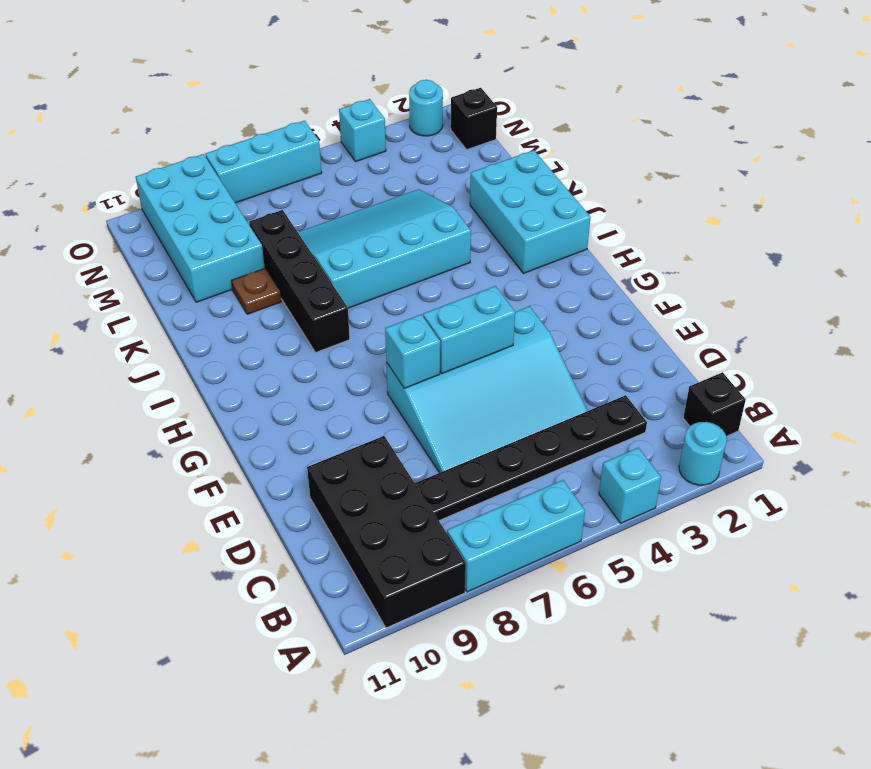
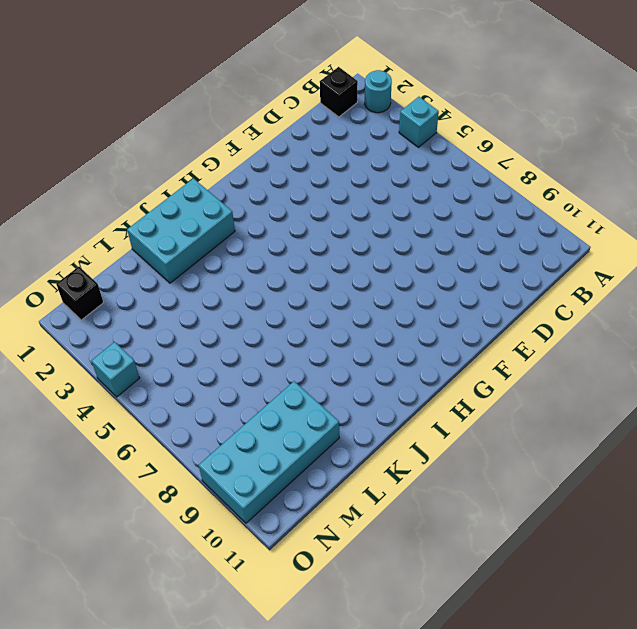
none -> cyan 1x3 brick [447,480,585,592]
none -> black 2x4 brick [307,436,466,628]
none -> black 1x6 plate [415,395,647,520]

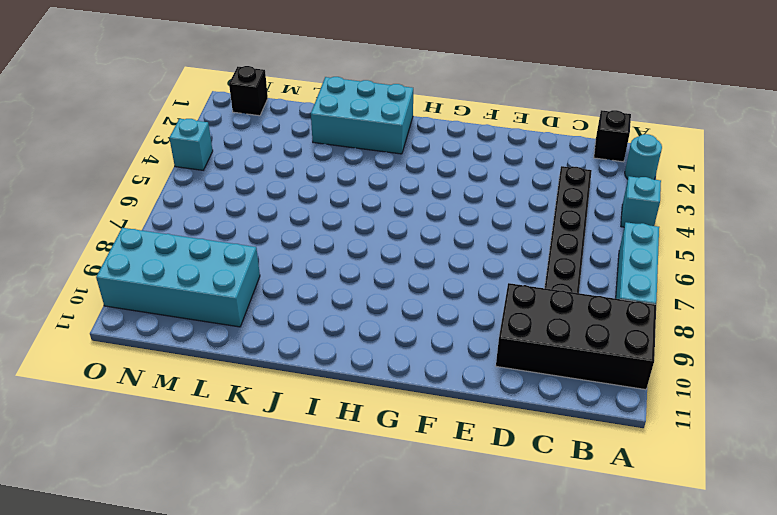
none -> cyan 3x4 slope [386,306,588,473]
none -> black 1x4 brick [249,210,350,353]
none -> cyan 3x4 slope [298,189,471,308]

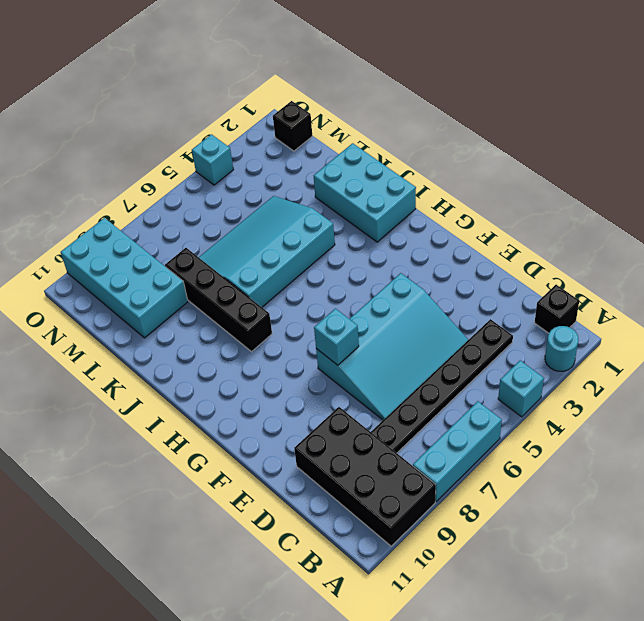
none -> brown 1x1 plate [231,268,281,314]
none -> cyan 1x1 round brick [409,80,443,136]
none -> cyan 1x3 brick [205,121,322,203]

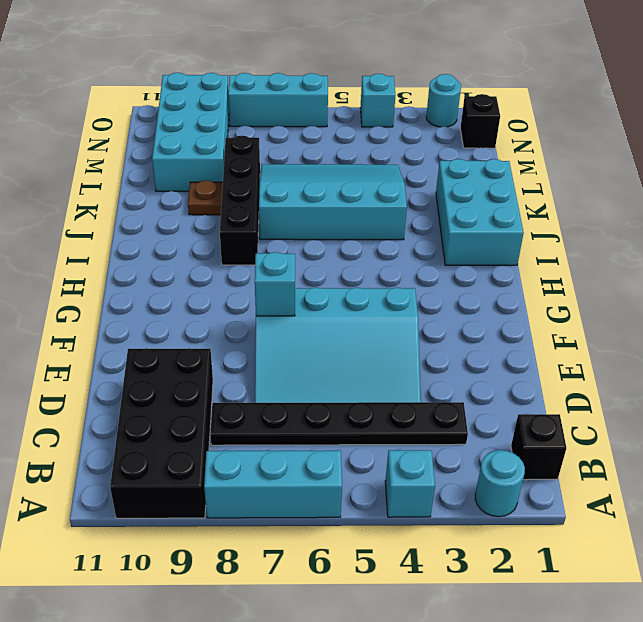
none -> cyan 1x2 brick [423,286,515,373]

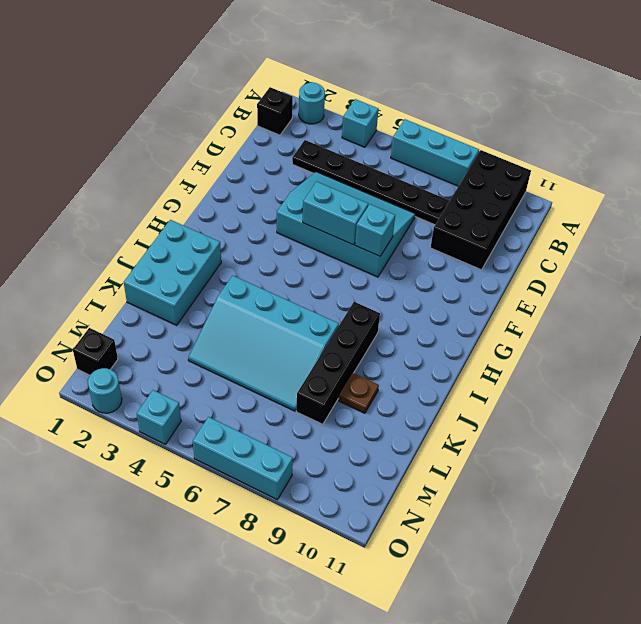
none -> cyan 2x4 brick [136,154,265,302]

